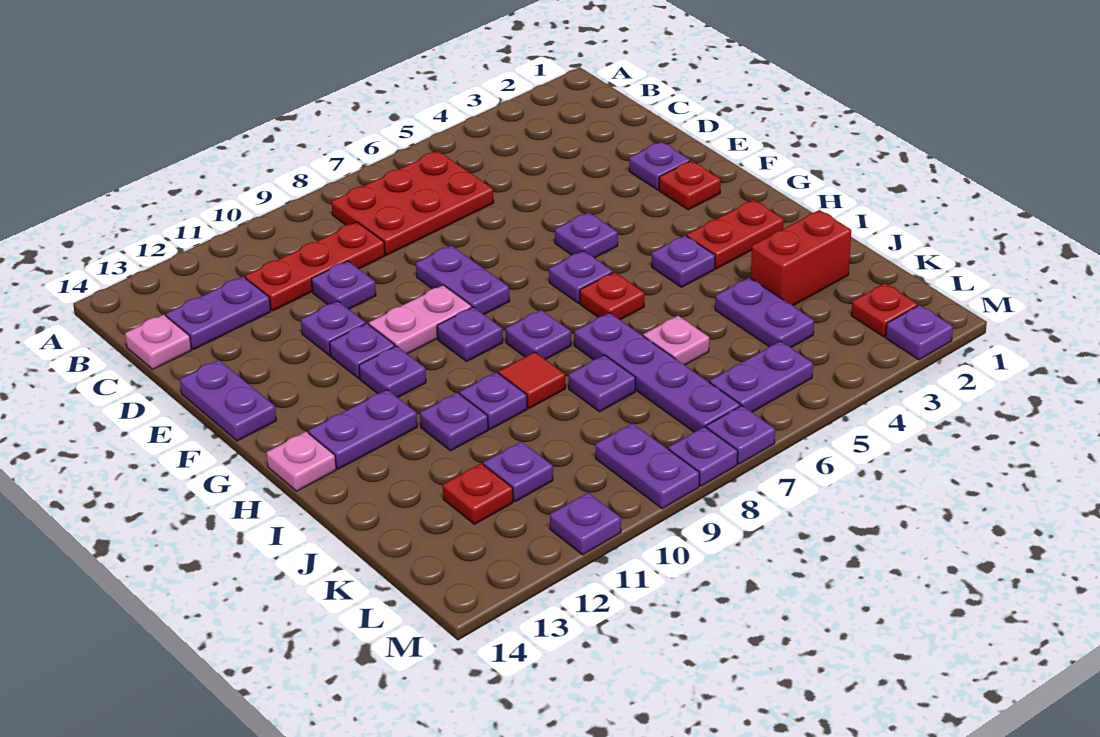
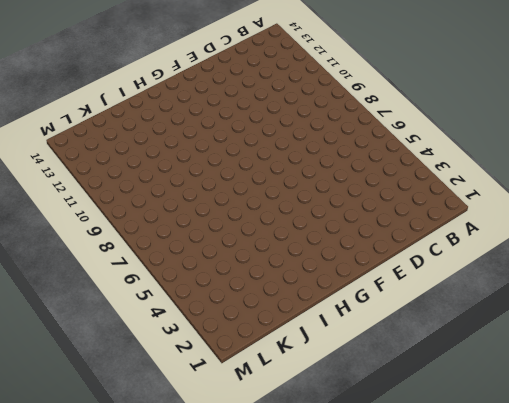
none -> red 2x3 plate [332,151,494,255]
none -> red 1x3 plate [245,222,385,311]
none -> purple 1x2 plate [166,277,271,350]
none -> pink 1x1 plate [125,315,191,369]

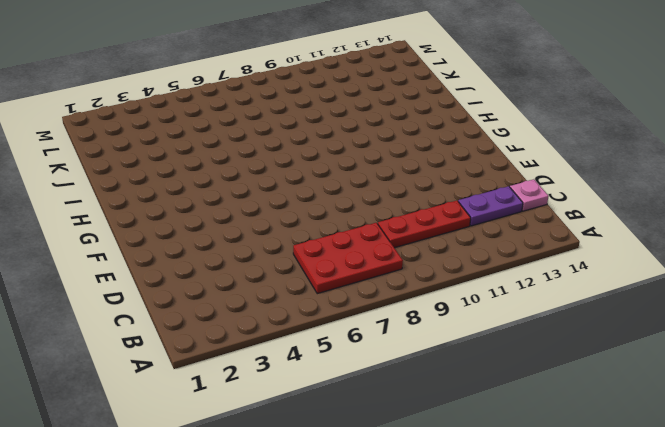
none -> purple 1x1 plate [312,261,376,309]
none -> purple 1x1 plate [629,142,690,190]
none -> purple 1x2 plate [416,245,510,314]
none -> purple 1x1 plate [301,301,366,356]

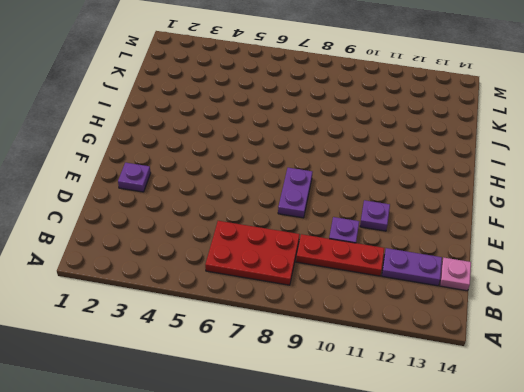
none -> purple 1x2 plate [180,360,276,441]
none -> red 1x1 plate [659,161,721,210]
none -> purple 1x1 plate [555,212,618,258]
none -> pink 1x2 plate [369,285,472,354]

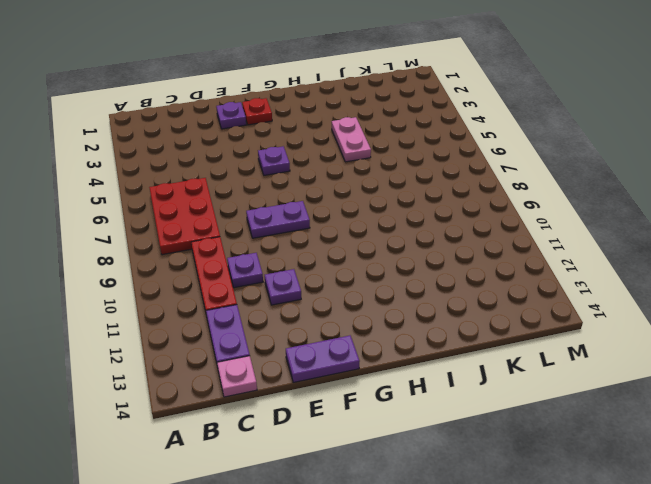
pink 1x2 plate [332,117,371,162] -> pink 1x2 plate moved to [369,285,472,354]
none -> purple 1x1 plate [330,323,395,378]
none -> purple 1x1 plate [549,251,613,303]
none -> purple 1x1 plate [437,307,503,361]
none -> purple 1x1 plate [359,346,426,397]

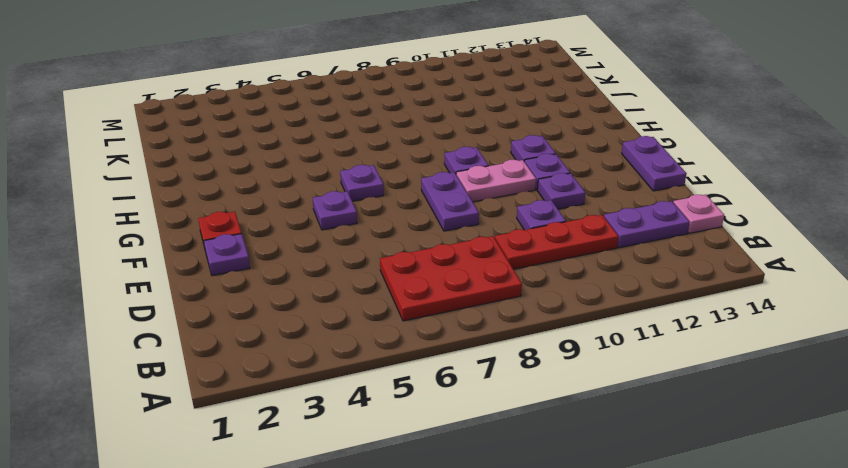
none -> red 1x2 plate [687,200,784,269]
none -> purple 1x1 plate [652,235,715,287]
none -> red 1x1 plate [580,272,644,320]
none -> purple 1x1 plate [506,310,571,360]

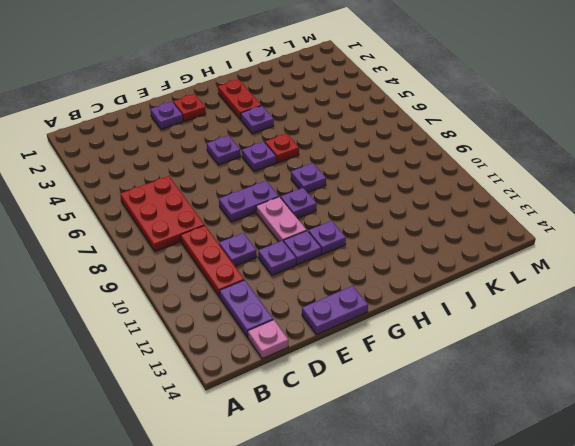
none -> purple 1x2 plate [308,390,417,469]
none -> pink 1x1 plate [267,432,336,491]
none -> purple 1x4 plate [574,313,740,432]
none -> red 1x1 tile [498,352,565,408]

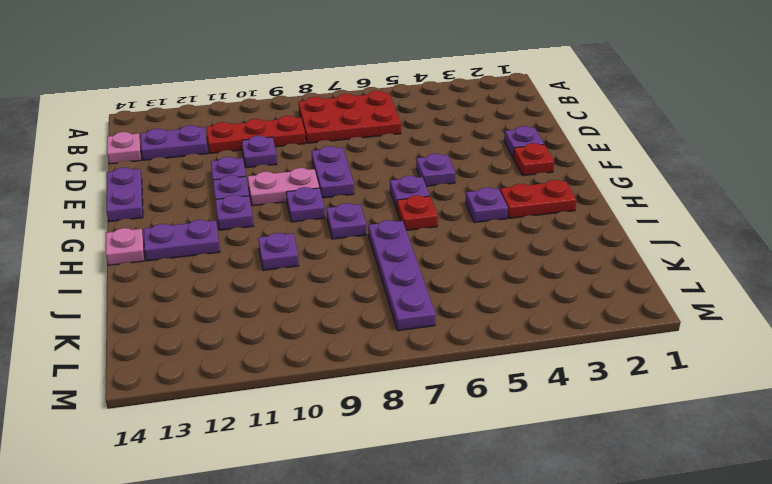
none -> red 1x1 tile [498,352,565,408]
none -> purple 1x1 plate [420,393,488,451]
none -> red 1x2 brick [751,210,851,306]
none -> purple 1x2 plate [715,278,814,347]

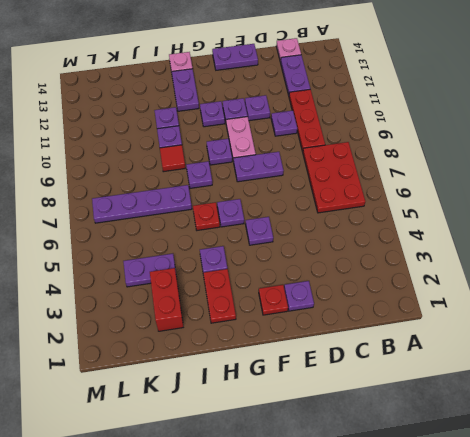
none -> pink 1x1 plate [643,316,709,365]
none -> purple 1x1 plate [569,355,636,412]
none -> purple 1x1 plate [483,442,553,502]
none -> red 1x1 plate [443,463,513,524]

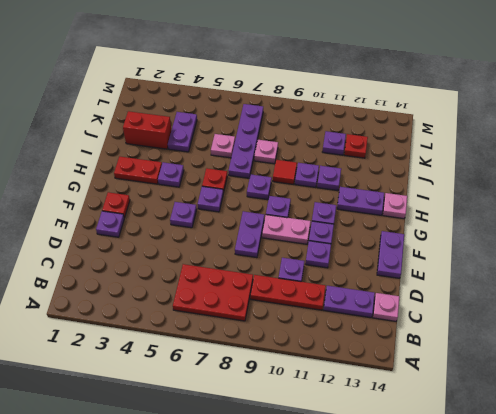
pink 1x1 plate [254,140,278,164] -> purple 1x1 plate [569,355,636,412]
none -> red 1x1 plate [851,283,918,337]
none -> purple 1x2 plate [709,341,813,412]
none -> purple 1x2 plate [596,423,699,509]
none -> purple 1x1 plate [886,305,953,360]

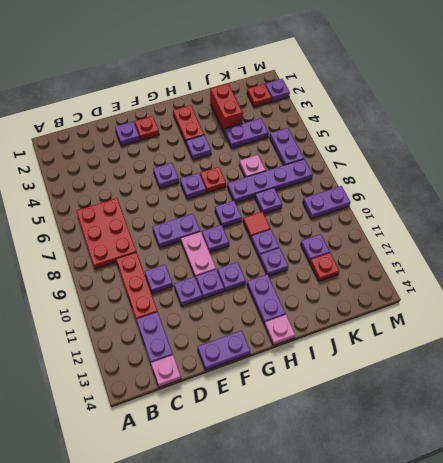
none -> purple 1x1 plate [706,406,775,464]
none -> purple 1x1 plate [668,427,738,486]
none -> purple 1x1 plate [550,493,621,555]

